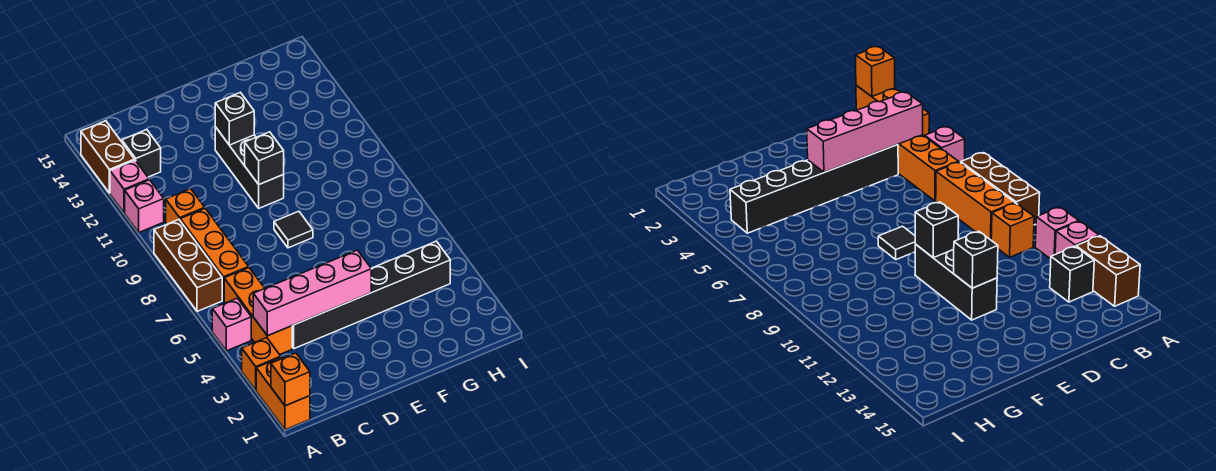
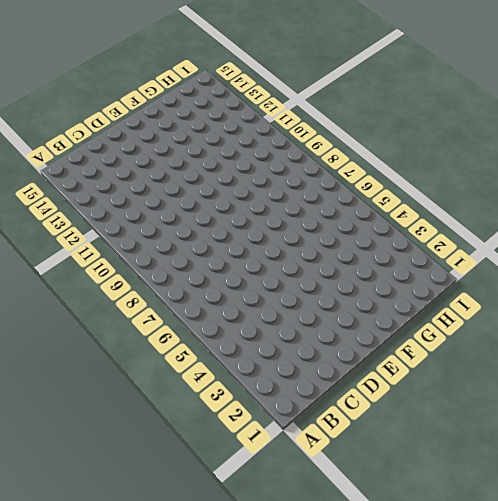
none -> orange 1x2 brick [256,357,310,430]
none -> orange 1x1 brick [242,338,281,390]
none -> pink 1x1 brick [212,298,251,351]

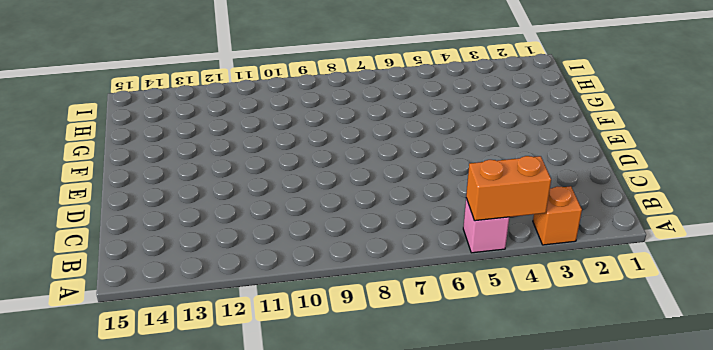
orange 1x2 brick [466,156,551,221] -> orange 1x2 brick moved to [256,357,310,430]
none -> brown 1x3 brick [154,219,222,311]
none -> pink 1x1 brick [125,180,164,232]
none -> pink 1x1 brick [110,160,149,213]

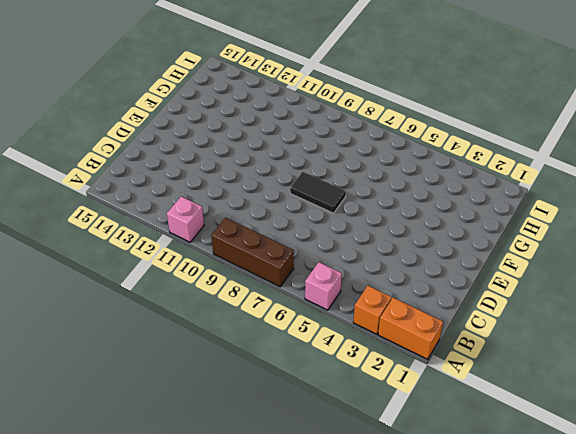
black 1x2 tile [290,172,346,213] -> black 1x1 tile [274,211,313,248]
none -> pink 1x1 brick [110,160,149,213]
none -> brown 1x2 brick [81,121,134,193]
none -> orange 1x3 brick [224,268,292,355]

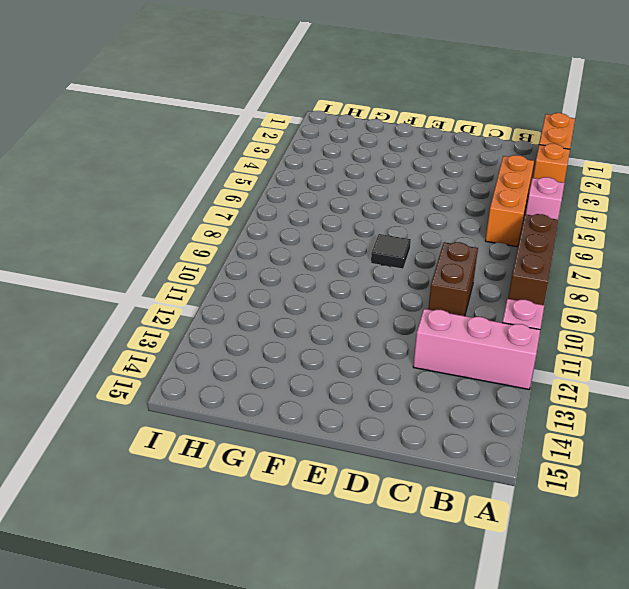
pink 1x3 brick [413,309,540,389] -> pink 1x1 brick [110,160,149,213]
brown 1x2 brick [428,242,478,316] -> brown 1x2 brick moved to [81,121,134,193]
none -> orange 1x3 brick [180,209,249,300]
none -> orange 1x1 brick [166,189,205,224]
none -> black 1x1 brick [122,130,161,177]

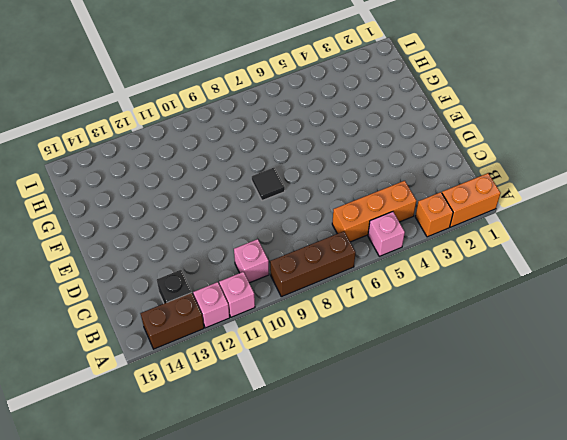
pink 1x1 brick [234,239,269,283] -> orange 1x1 brick [166,189,205,224]
none -> orange 1x3 brick [180,209,249,300]
none -> black 1x6 brick [292,241,450,349]
none -> black 1x3 brick [215,127,284,208]

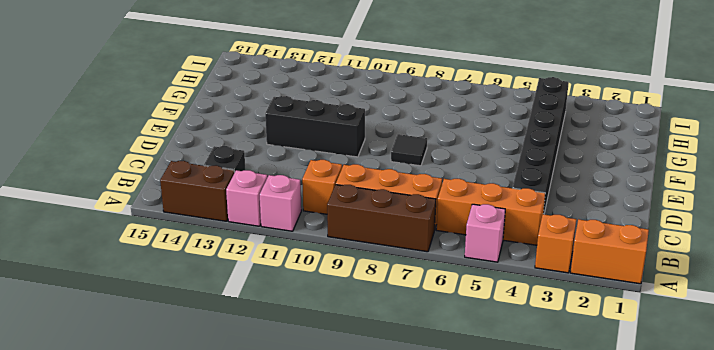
none -> orange 1x1 brick [271,353,310,406]
none -> pink 1x4 brick [253,250,371,336]
none -> black 1x1 brick [245,132,284,184]

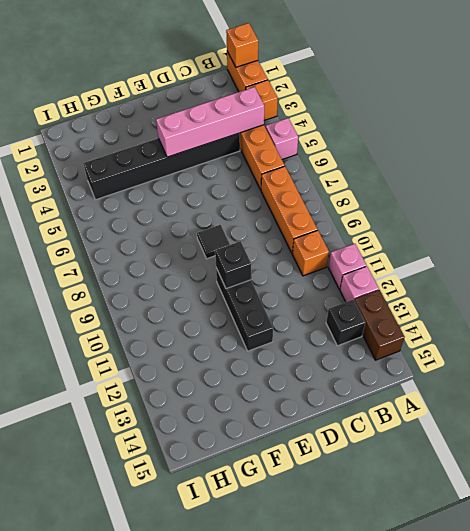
none -> brown 1x3 brick [154,219,222,311]
none -> black 1x1 brick [215,92,254,145]

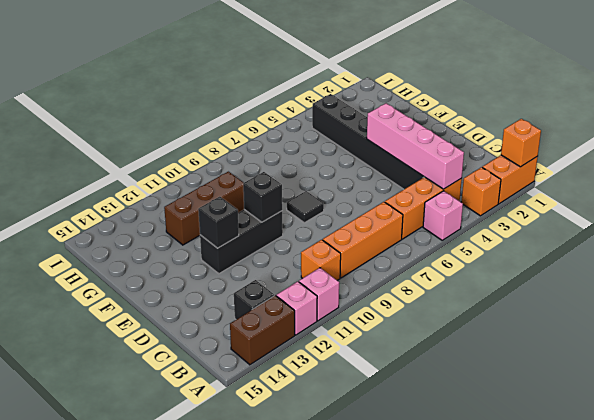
brown 1x3 brick [164,172,244,245] -> brown 1x3 brick moved to [154,219,222,311]

